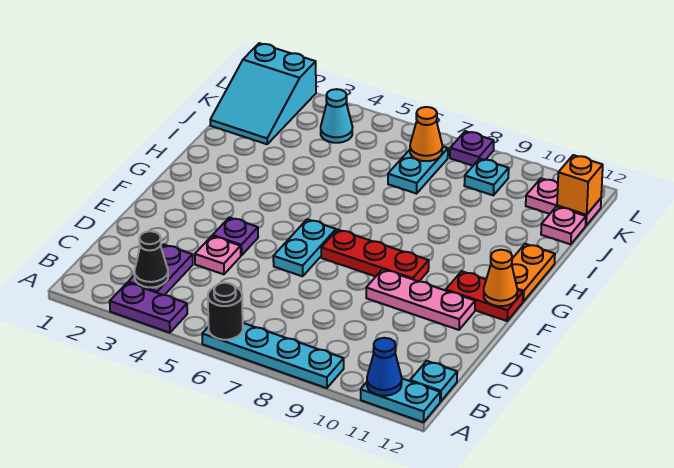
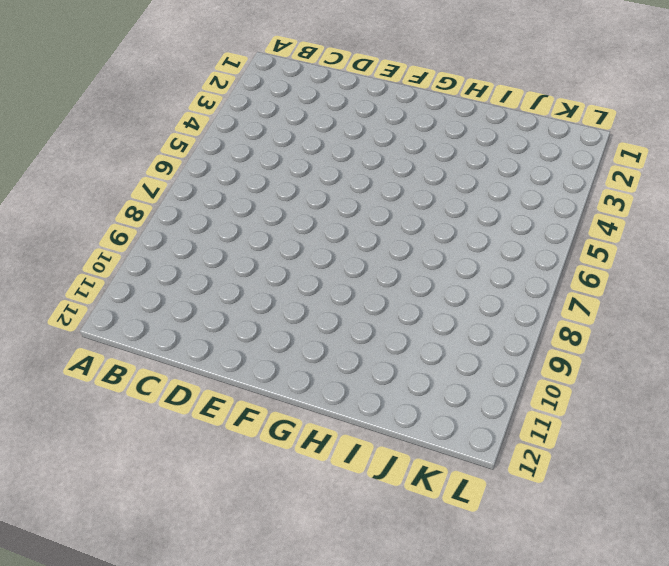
none -> purple 1x2 plate [110,283,187,333]
none -> cyan 1x4 plate [202,323,344,388]
none -> cyan 1x2 plate [361,379,440,422]

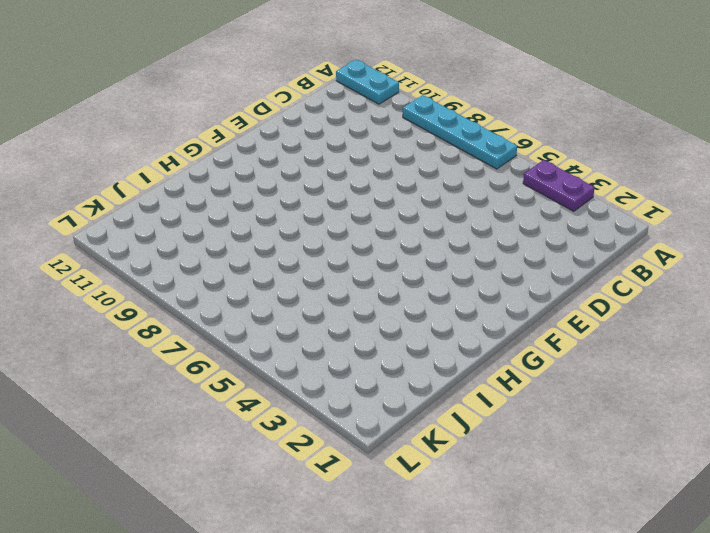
none -> purple 1x2 plate [128,244,193,295]
none -> cyan 1x1 plate [410,361,457,402]
none -> pink 1x1 plate [195,236,241,274]

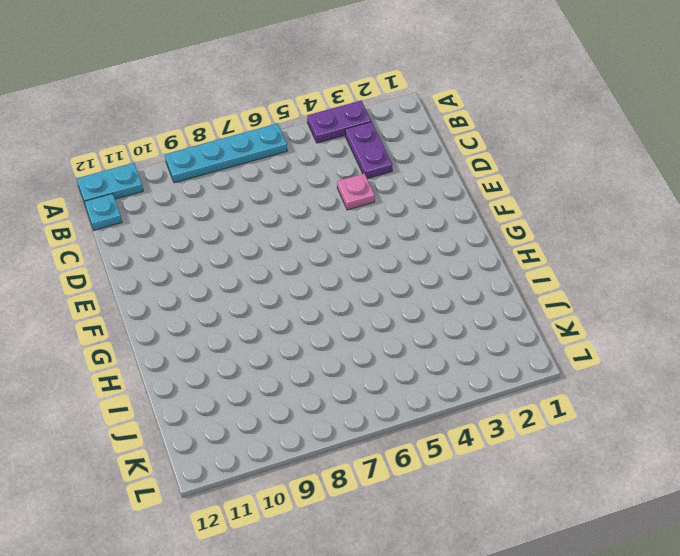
none -> purple 1x1 plate [213,217,258,255]
none -> cyan 1x2 plate [273,219,336,276]
none -> pink 1x3 plate [366,269,475,330]

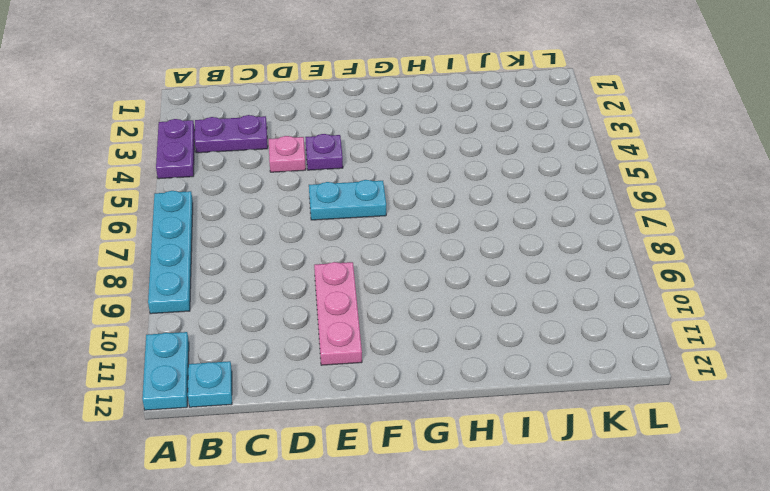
none -> red 1x3 plate [321,229,429,282]
none -> red 1x2 plate [446,271,523,321]
none -> orange 1x2 plate [512,244,555,302]

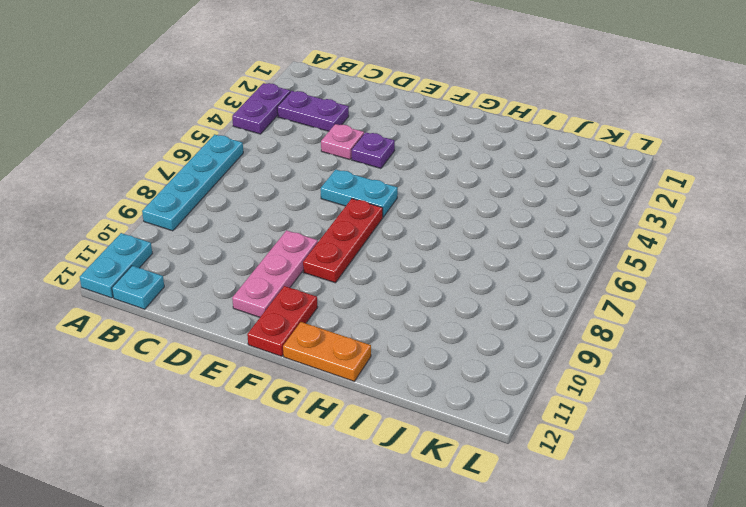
none -> cyan 2x3 slope [210,43,316,144]
none -> cyan 1x2 plate [388,146,448,194]
none -> pink 1x1 plate [541,207,586,244]

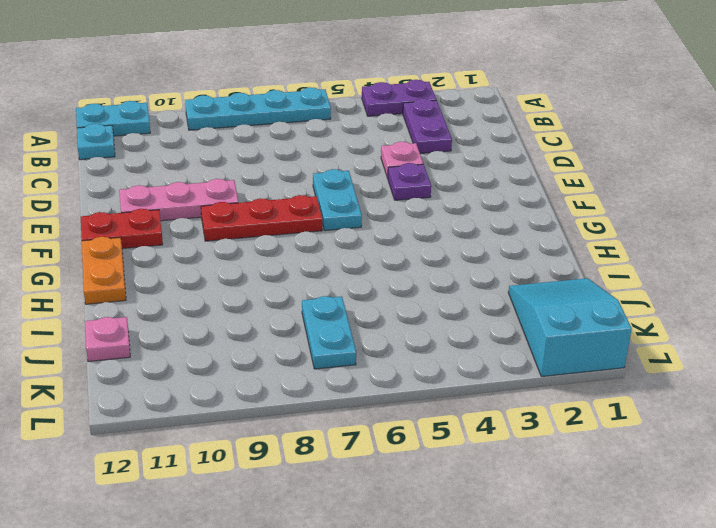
none -> cyan 1x1 cone [321,89,352,143]
none -> cyan 1x1 plate [464,159,509,195]
none -> pink 1x2 plate [526,178,601,225]

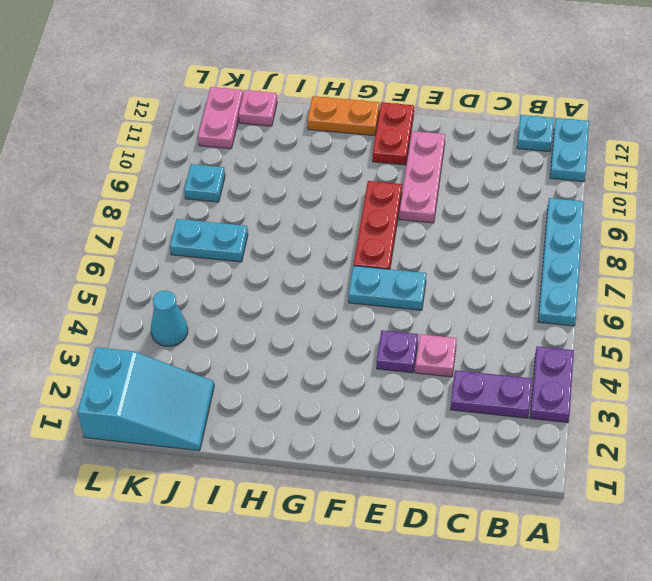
none -> purple 1x1 plate [450,131,494,166]
none -> black 1x1 round brick [208,283,243,340]
none -> blue 1x1 cone [367,338,402,396]

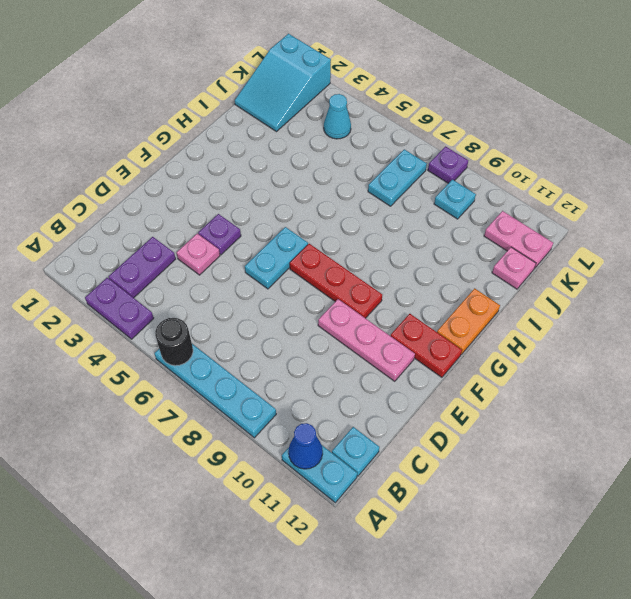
none -> black 1x1 cone [134,231,168,287]
none -> orange 1x1 cone [484,250,517,306]
none -> orange 1x1 cone [410,107,442,161]

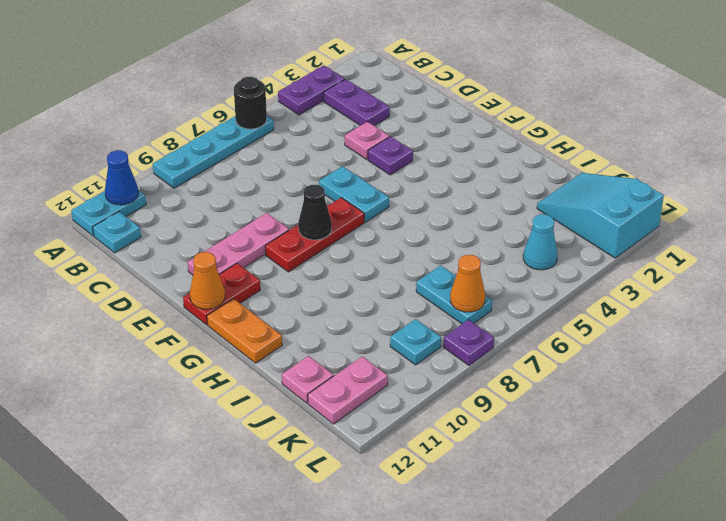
black 1x1 cone [298,185,332,240] -> black 1x1 cone moved to [134,231,168,287]
none -> orange 1x1 brick [557,155,603,215]

